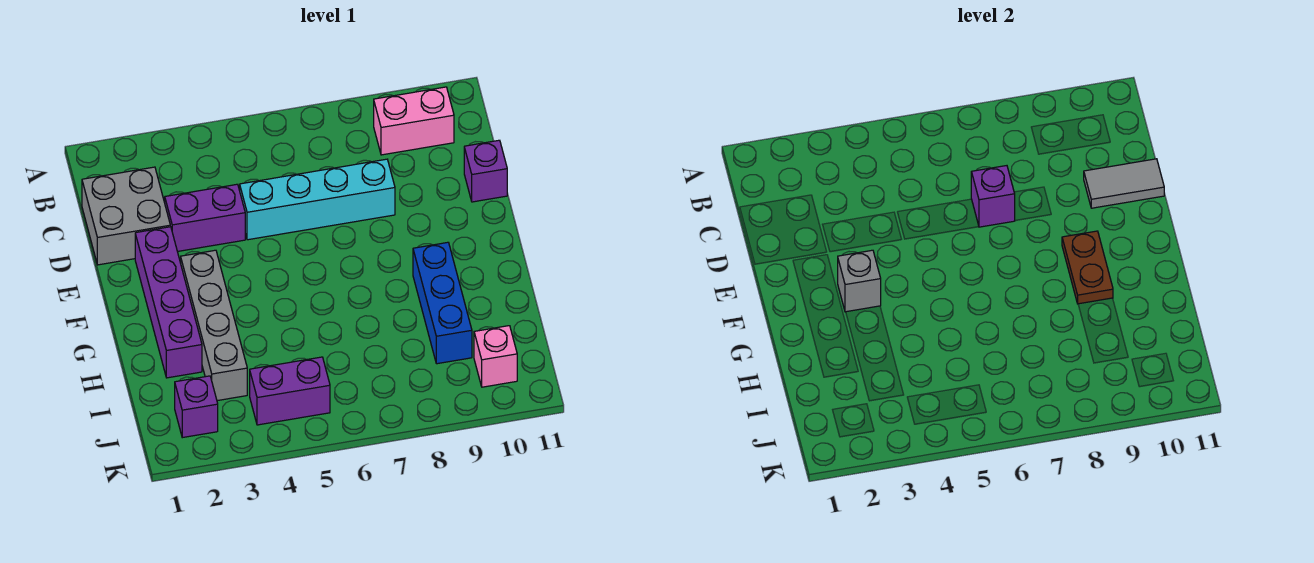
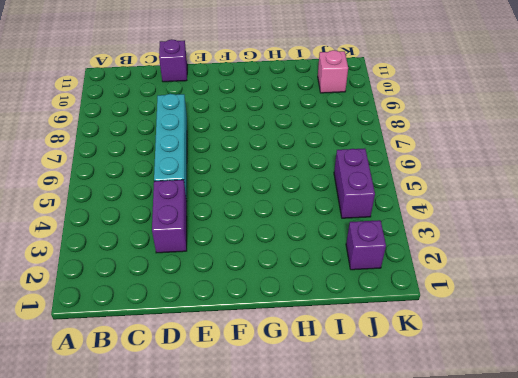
none -> pink 1x2 brick [374,87,454,155]
none -> grey 2x2 brick [82,167,170,265]
none -> purple 1x4 brick [135,227,202,378]

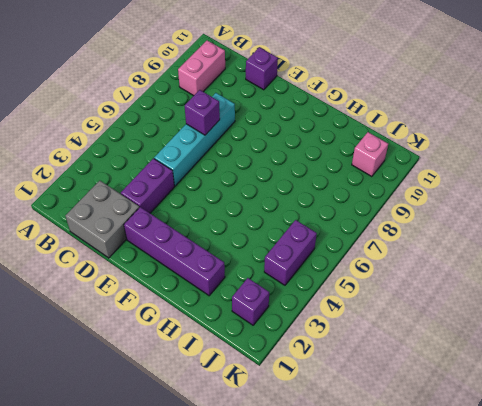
none -> grey 1x4 brick [181,250,247,401]
none -> blue 1x3 brick [413,242,472,364]
none -> grey 1x2 tile [1084,159,1164,208]

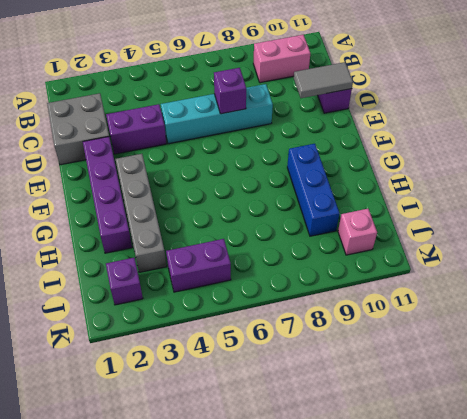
none -> grey 1x1 brick [838,250,881,312]
none -> brown 1x2 plate [1062,231,1113,304]

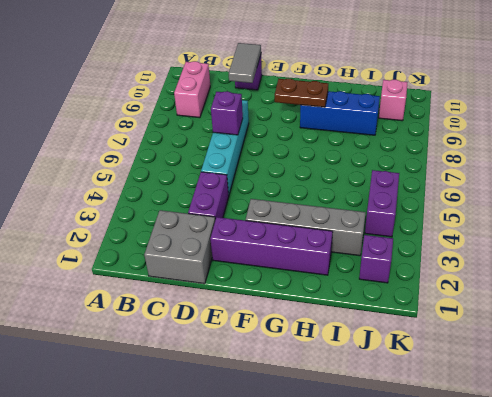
none -> grey 1x1 brick [838,250,881,312]

